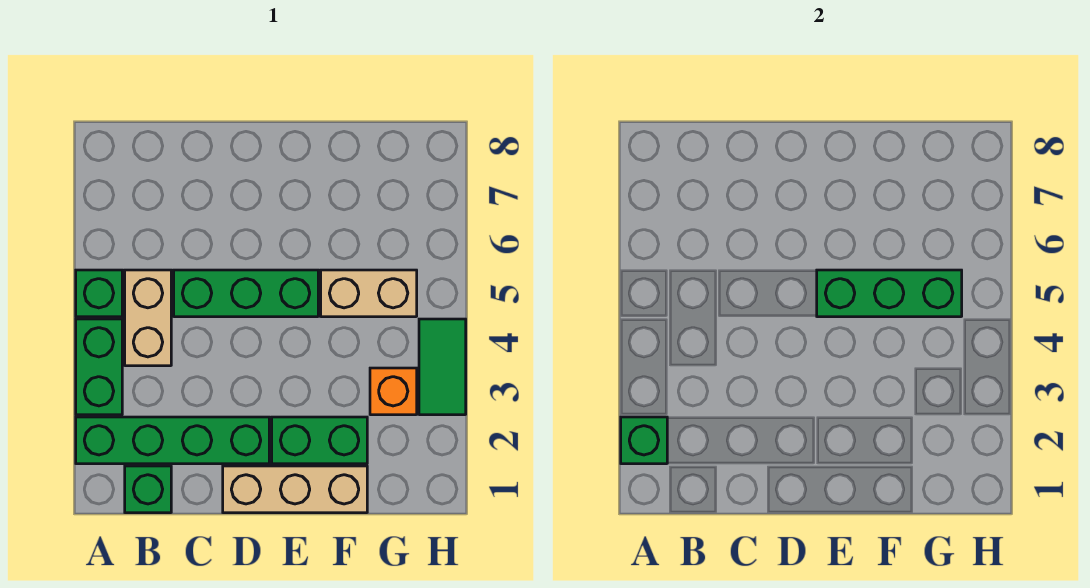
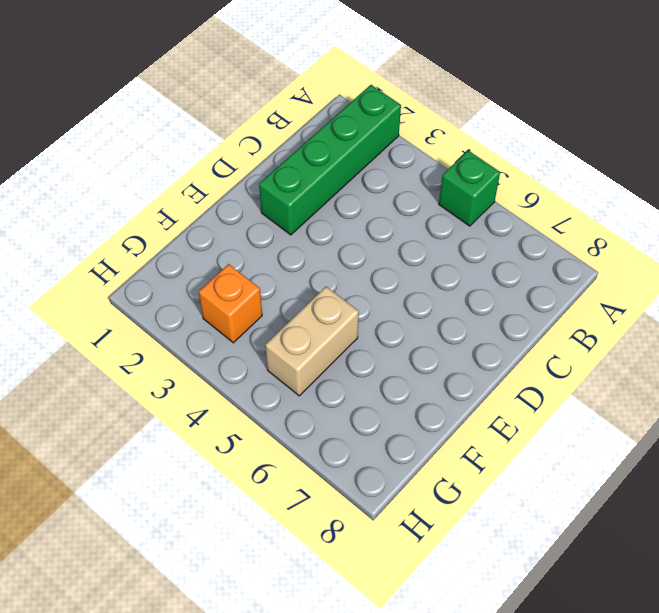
none -> green 1x2 brick [76,319,122,415]
none -> green 1x1 brick [125,466,171,513]
none -> tan 1x2 brick [125,270,171,366]

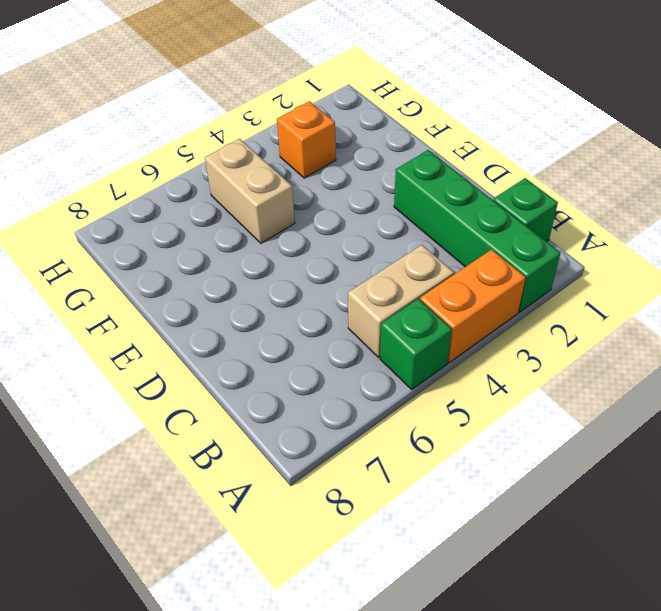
orange 1x2 brick [420,249,526,363] -> green 1x2 brick [76,319,122,415]
none -> green 1x3 brick [174,270,318,317]
none -> tan 1x3 brick [223,466,367,513]
none -> green 1x2 brick [272,417,367,464]

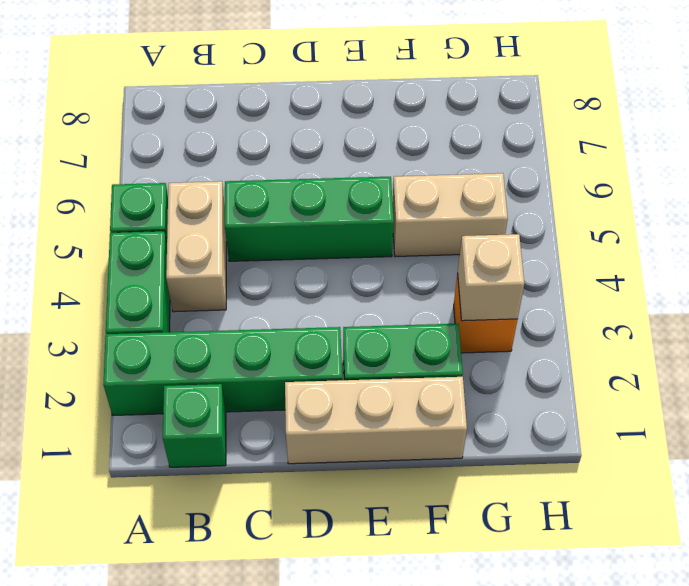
tan 1x1 brick [458,234,524,321] -> none
none -> green 1x2 tile [419,319,466,415]
none -> green 1x1 brick [621,417,667,464]
none -> green 1x3 brick [817,270,962,317]

